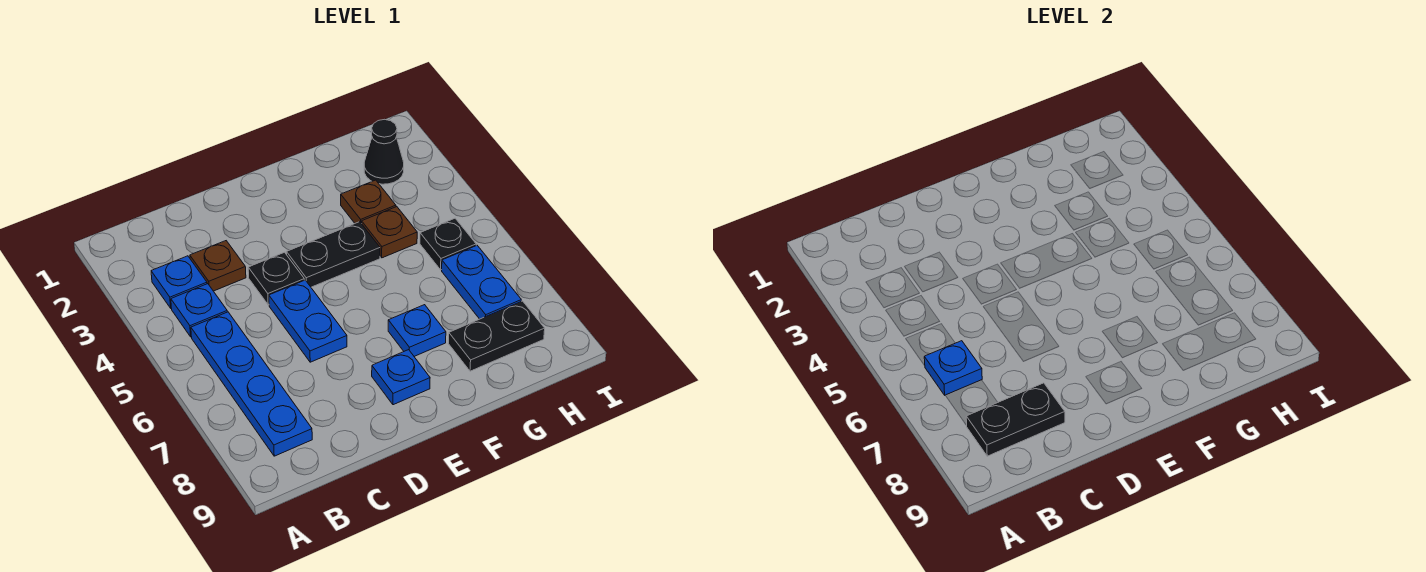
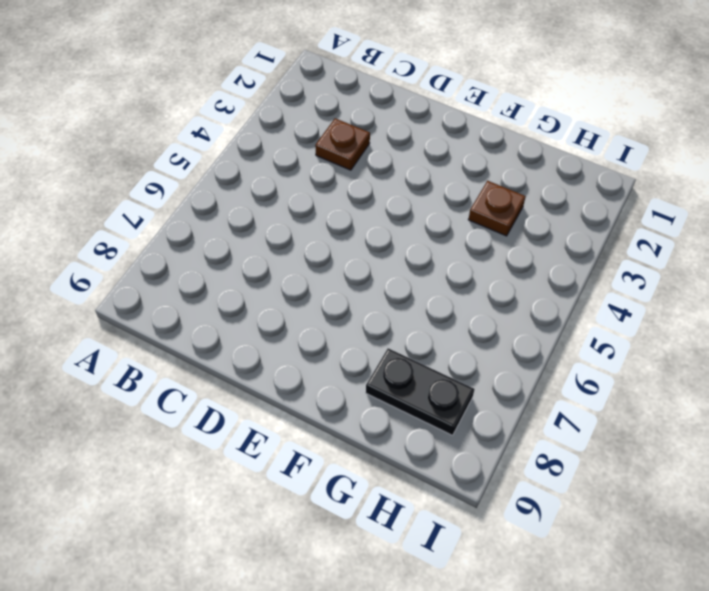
none -> blue 1x1 plate [151,256,207,308]
none -> blue 1x1 plate [171,284,227,337]
none -> blue 1x4 plate [191,312,312,456]

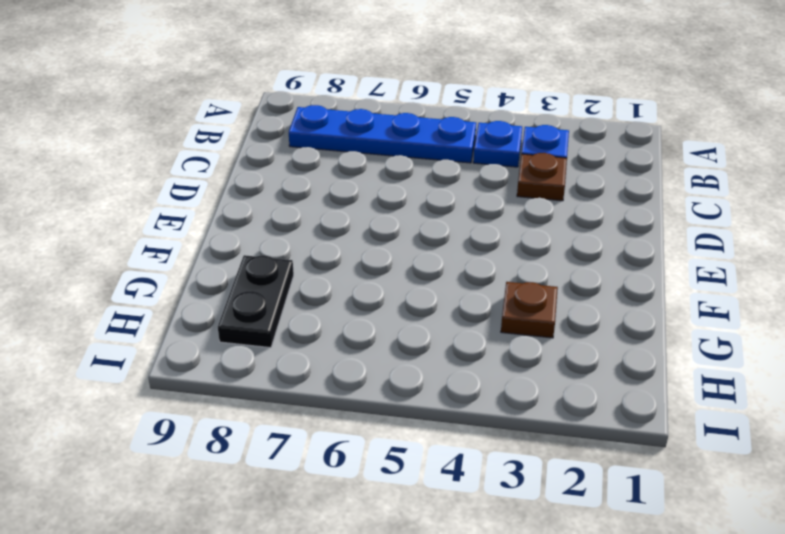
none -> black 1x1 plate [248,252,304,305]
none -> blue 1x2 plate [269,280,347,362]
none -> black 1x2 plate [286,222,380,287]

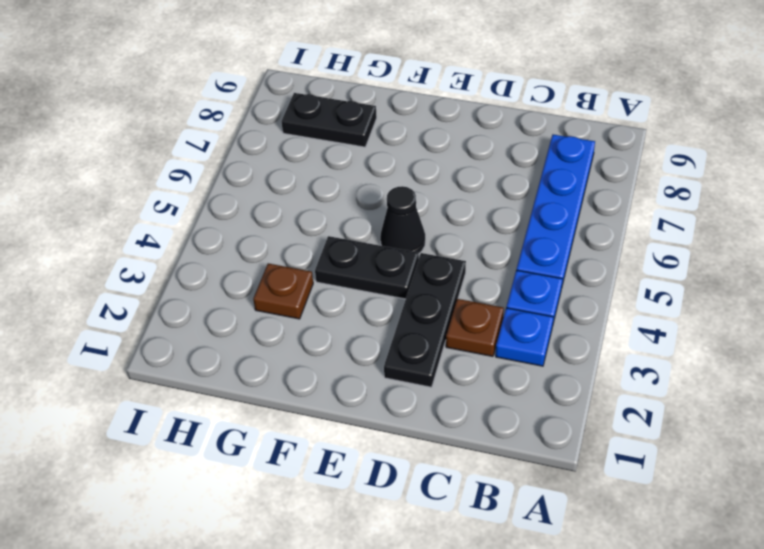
black 1x3 plate [384,253,466,387] -> black 1x1 plate [248,252,304,305]
black 1x1 cone [380,186,425,253] -> black 1x1 cone moved to [364,119,404,184]
none -> blue 1x2 plate [269,280,347,362]
none -> blue 1x1 plate [372,350,430,405]
none -> blue 1x1 plate [388,305,446,356]

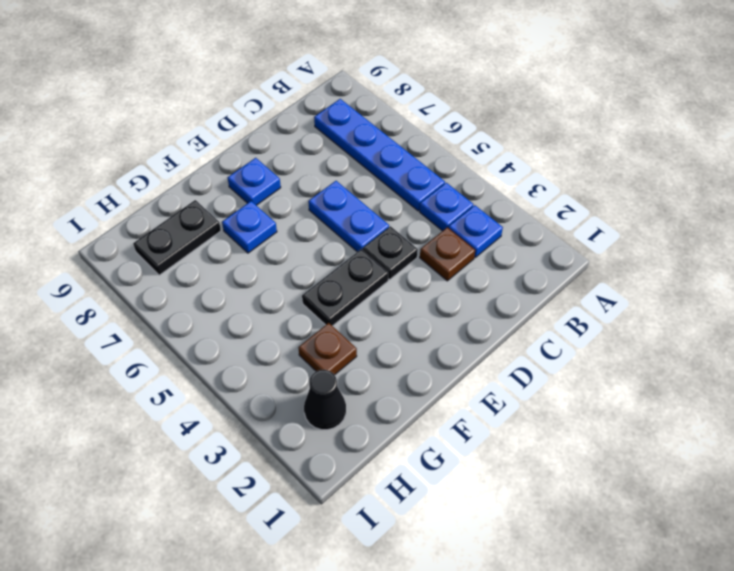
none -> brown 1x1 plate [362,207,417,258]
none -> black 1x1 plate [420,218,476,270]
none -> blue 1x2 plate [442,245,521,319]

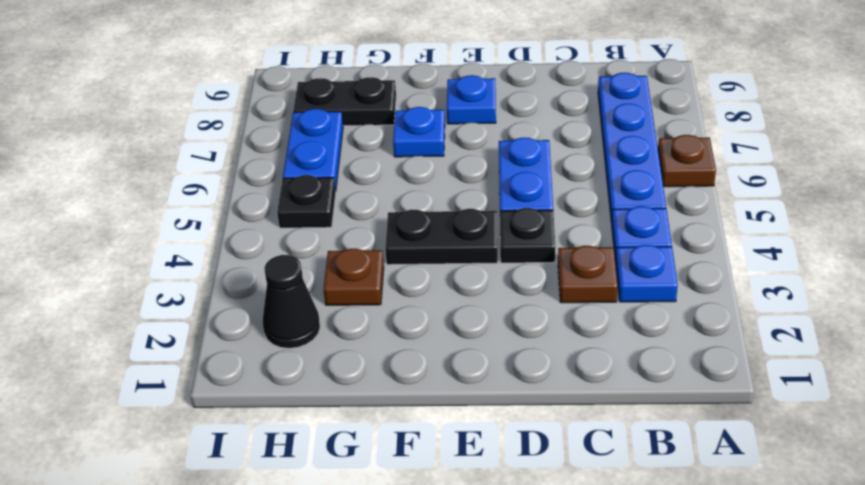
brown 1x1 plate [658,135,716,187] -> brown 1x1 plate moved to [362,207,417,258]
none -> blue 1x1 plate [924,341,982,395]
none -> black 1x2 plate [966,383,1065,456]

